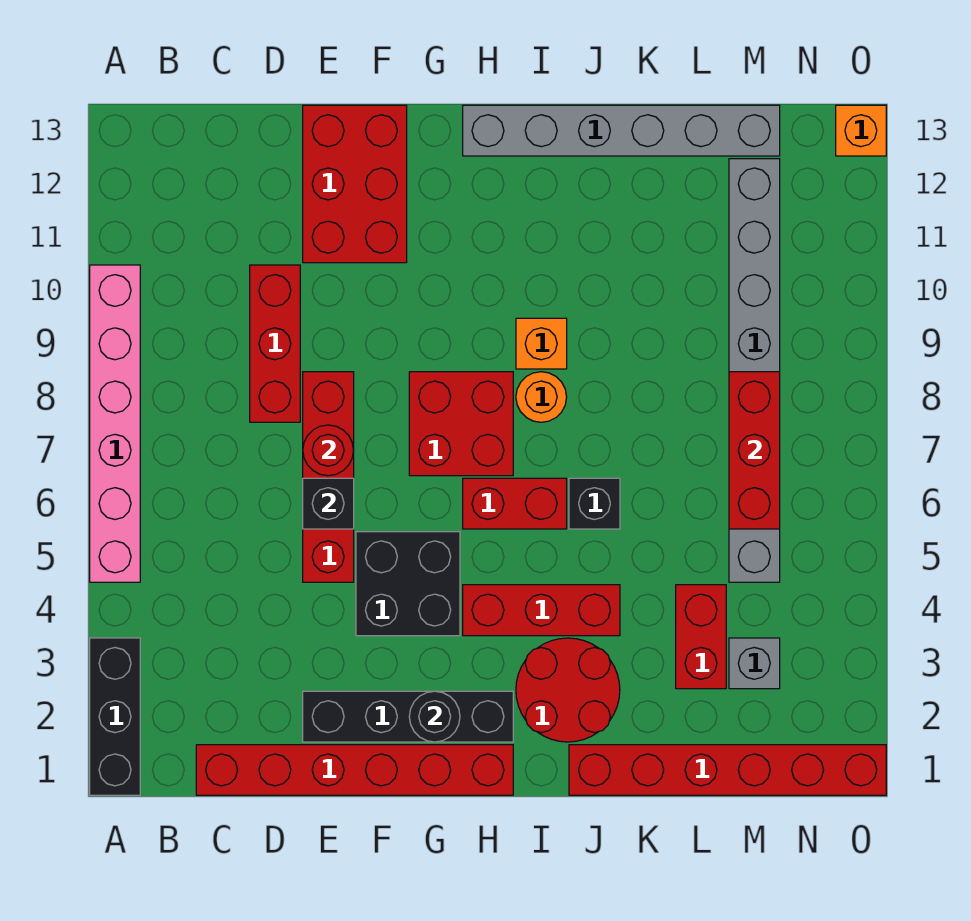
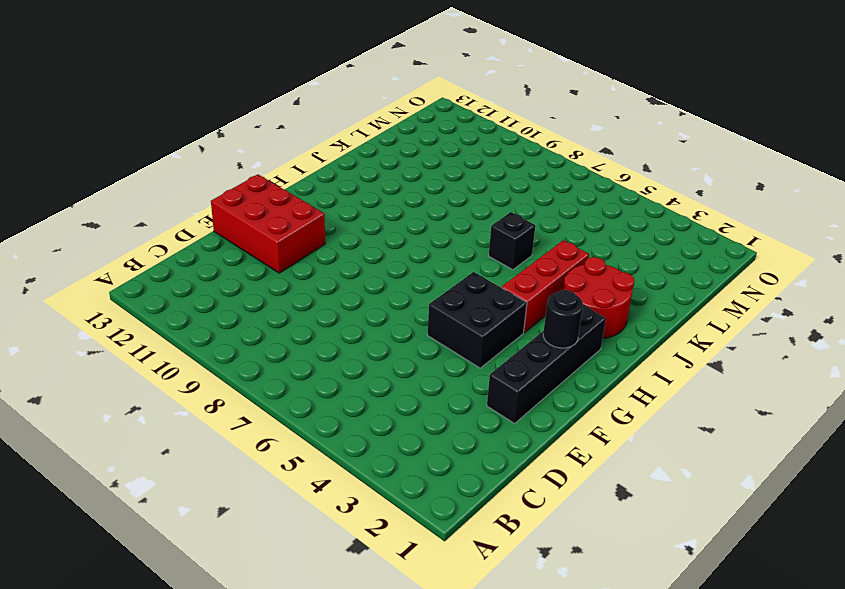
none -> black 1x3 brick [90,638,140,795]
none -> pink 1x6 brick [90,265,140,582]
none -> red 1x6 brick [196,745,513,795]

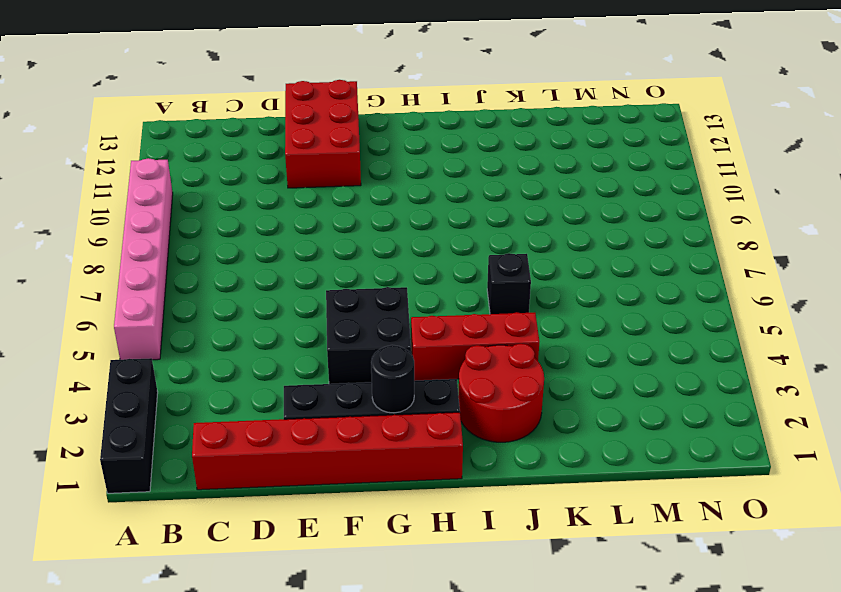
none -> red 1x3 brick [250,265,300,422]
none -> red 1x4 brick [303,372,354,582]
none -> red 2x2 brick [409,372,513,476]

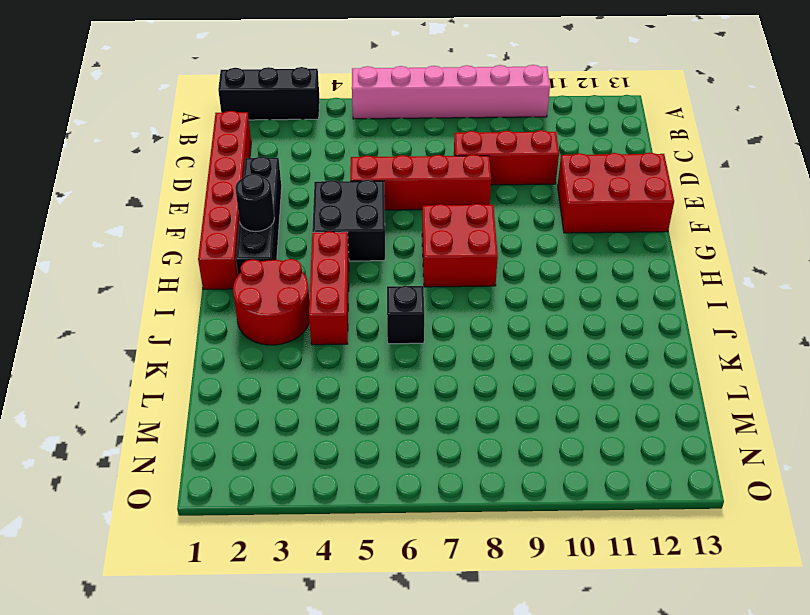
none -> red 1x2 brick [463,478,567,529]
none -> grey 1x6 brick [463,105,780,156]
none -> orange 1x1 round brick [516,372,567,422]

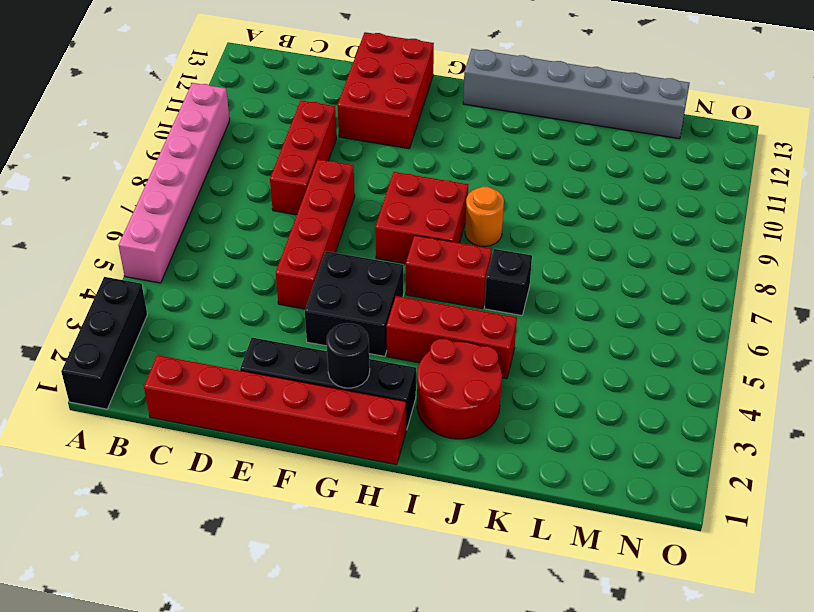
none -> orange 1x1 brick [516,318,567,369]
none -> red 1x6 brick [569,745,886,795]
none -> red 1x2 brick [676,585,726,689]

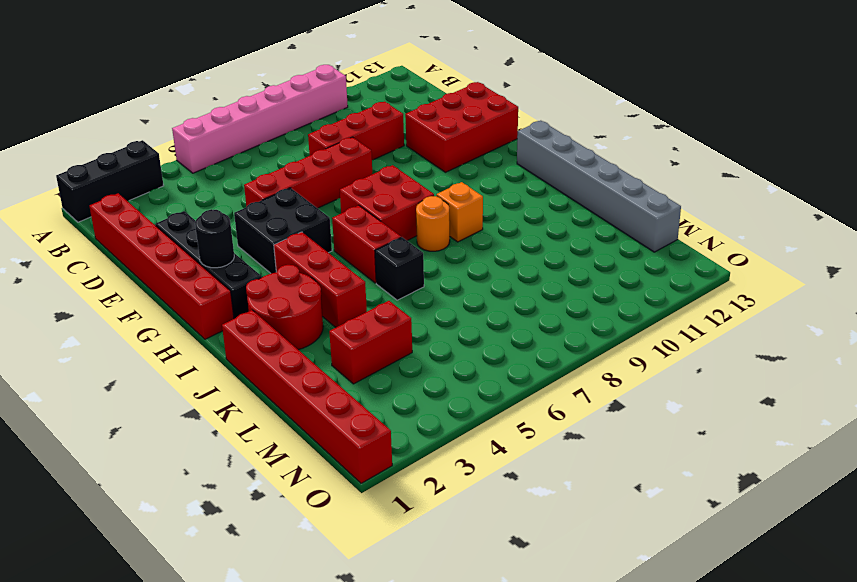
none -> grey 1x1 brick [729,638,780,689]
none -> grey 1x8 brick [729,159,780,582]
none -> orange 1x1 brick [836,105,886,156]

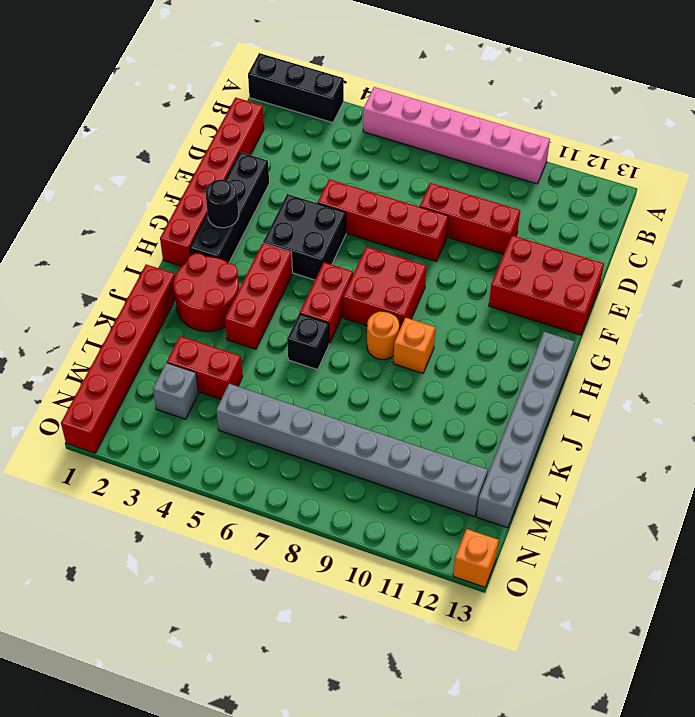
none -> black 1x1 brick [303,478,354,529]
none -> red 1x1 round brick [303,425,353,476]
none -> red 1x3 brick [729,372,780,529]

